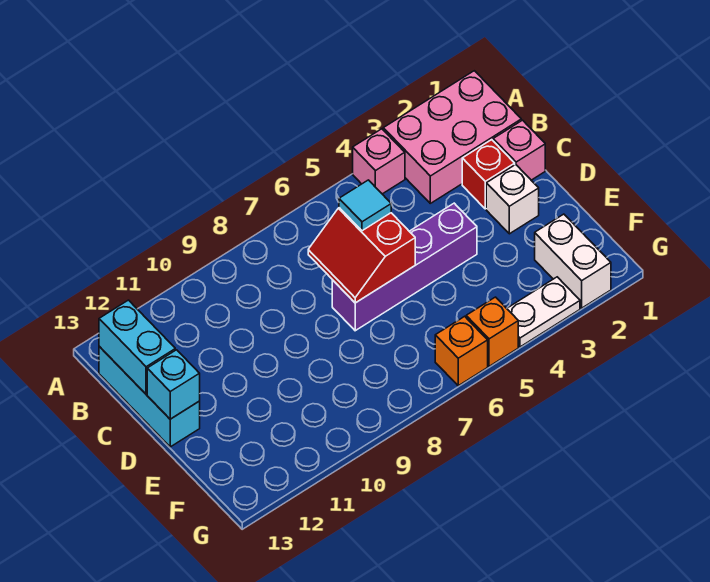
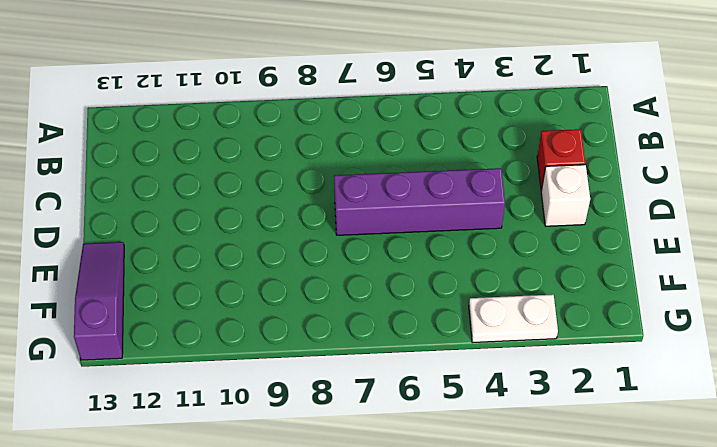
purple 1x3 slope [74,242,124,360] -> none
none -> pink 2x3 brick [383,71,521,203]
none -> pink 1x1 brick [353,129,405,194]
none -> cyan 1x3 brick [99,347,200,447]

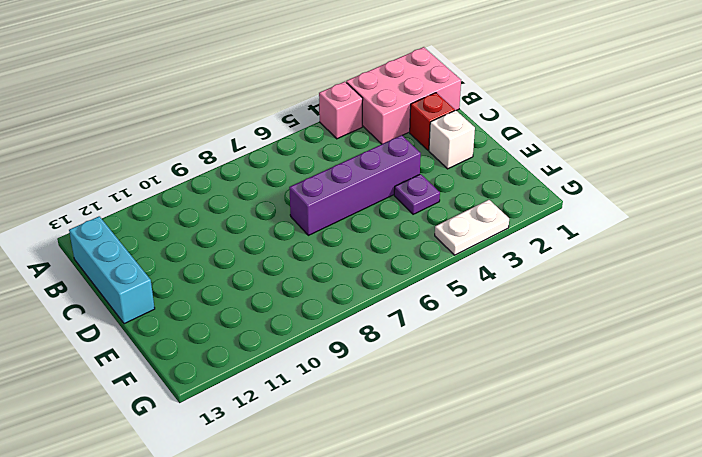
purple 1x1 plate [394,174,440,214] -> none
none -> pink 1x1 brick [493,120,545,180]
none -> white 1x2 brick [535,214,611,308]
none -> orange 1x1 brick [466,297,518,366]

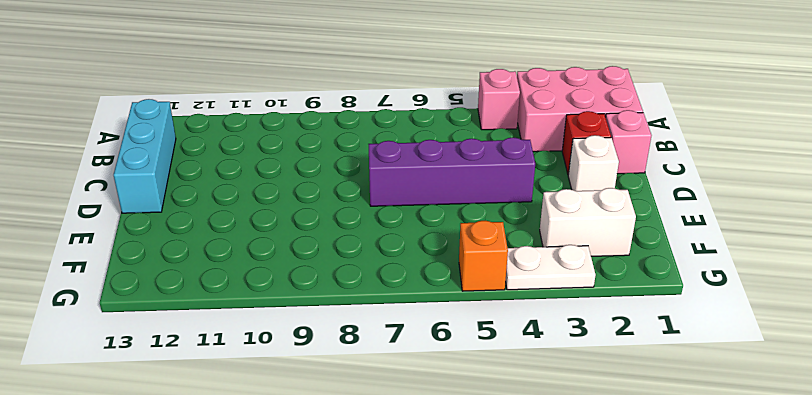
white 1x2 brick [540,188,636,256] -> white 1x2 brick turned to [535,214,611,308]
none -> orange 1x1 brick [435,316,488,386]
none -> cyan 1x2 brick [99,300,175,394]
none -> red 2x2 slope [308,208,415,303]

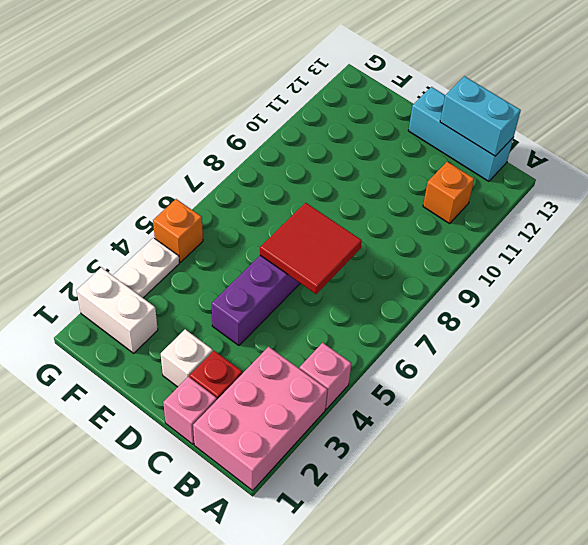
orange 1x1 brick [423,162,474,224] -> orange 1x1 brick moved to [435,316,488,386]
red 2x2 tile [260,203,362,294] -> red 2x2 slope [308,208,415,303]
none -> cyan 1x1 brick [147,350,200,419]
none -> cyan 1x1 tile [339,180,391,231]

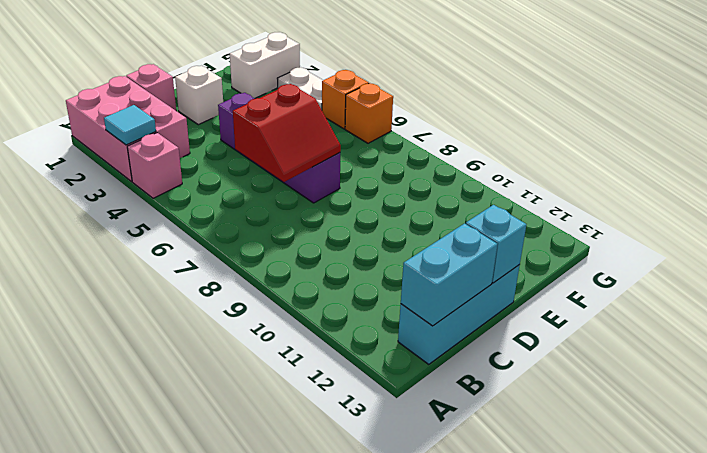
cyan 1x1 tile [104,105,156,145] -> cyan 1x1 tile moved to [339,180,391,231]
none -> red 1x1 brick [462,140,515,209]

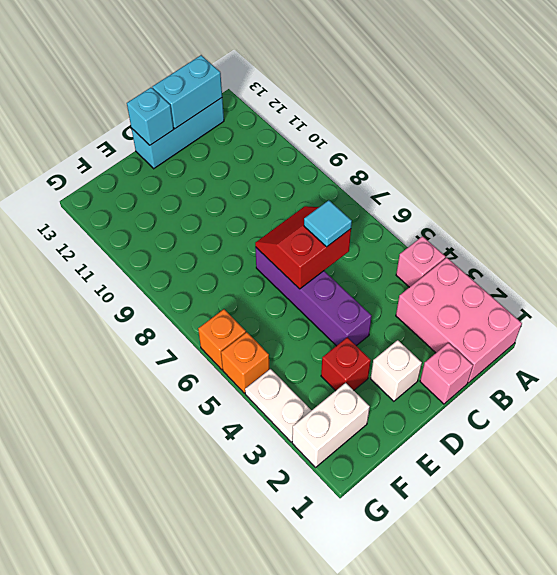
red 1x1 brick [321,337,371,391] -> red 1x1 brick moved to [462,140,515,209]

